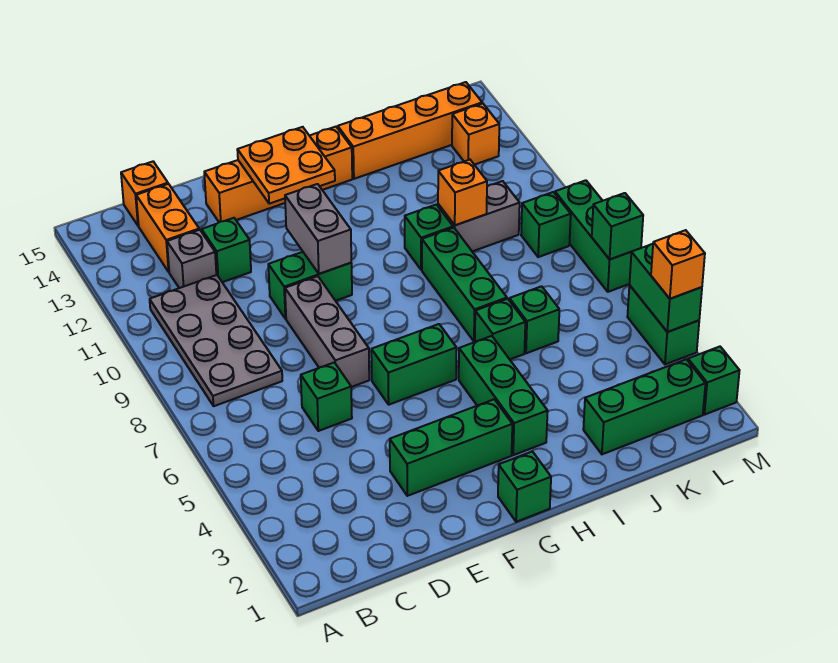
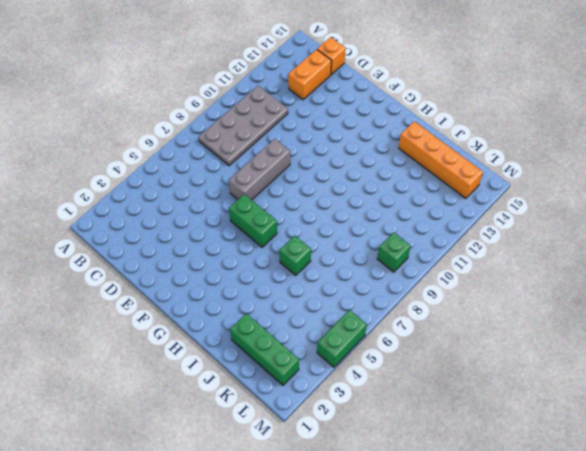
none -> grey 1x1 brick [167,230,216,288]
none -> green 1x1 brick [301,362,352,431]
none -> green 1x1 brick [202,218,251,282]
none -> green 1x3 brick [390,399,512,496]

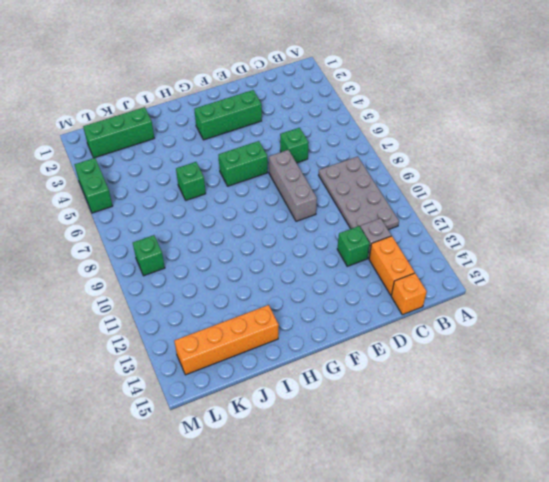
none -> green 1x2 brick [268,252,352,319]
none -> orange 1x4 brick [204,127,352,222]
none -> green 1x1 brick [498,452,551,522]
none -> green 1x3 brick [459,336,548,455]

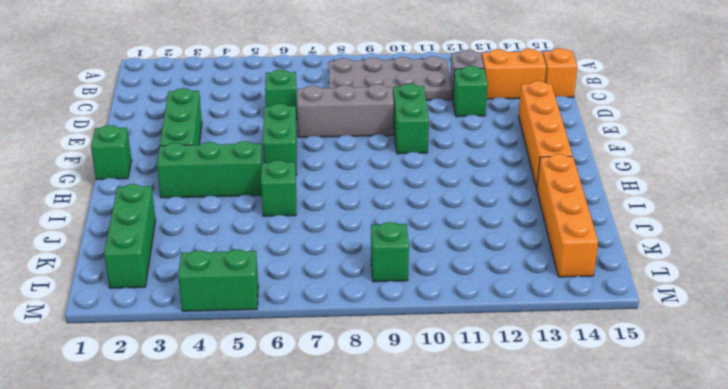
none -> green 1x3 brick [422,228,507,341]
none -> green 1x1 brick [405,205,453,270]
none -> green 1x1 brick [509,286,559,353]
none -> grey 1x2 brick [438,181,520,251]

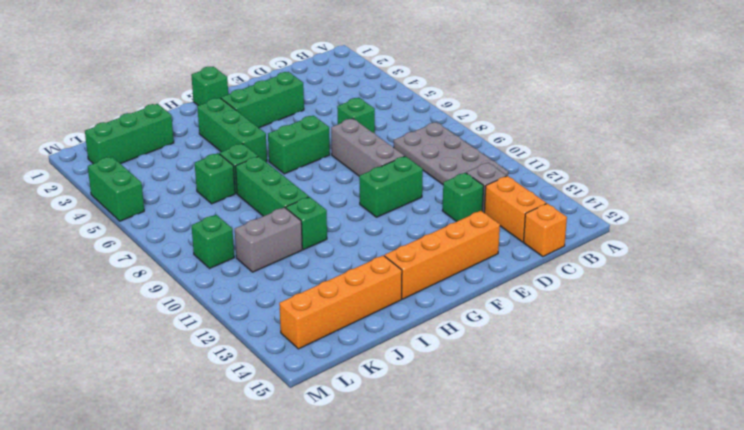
none -> orange 1x1 brick [452,103,499,165]
none -> green 1x1 brick [688,347,740,415]
none -> green 1x3 brick [555,180,631,292]
none -> grey 1x2 brick [285,184,351,274]

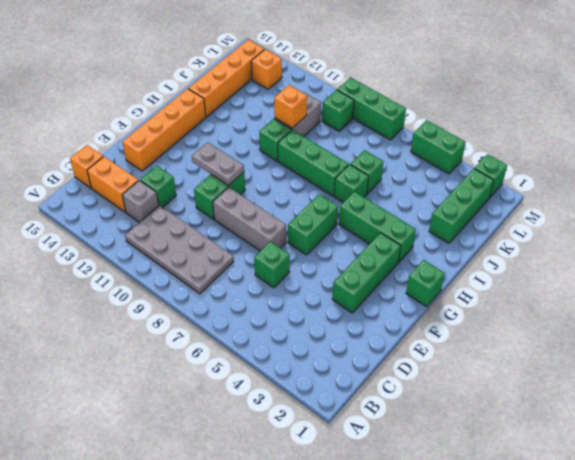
grey 1x2 plate [192,142,244,185] -> grey 1x2 brick [285,184,351,274]
none -> orange 2x2 plate [237,127,335,204]
none -> green 1x2 brick [629,244,702,332]
none -> green 1x1 brick [592,193,643,259]
none -> orange 1x1 brick [651,230,705,299]

